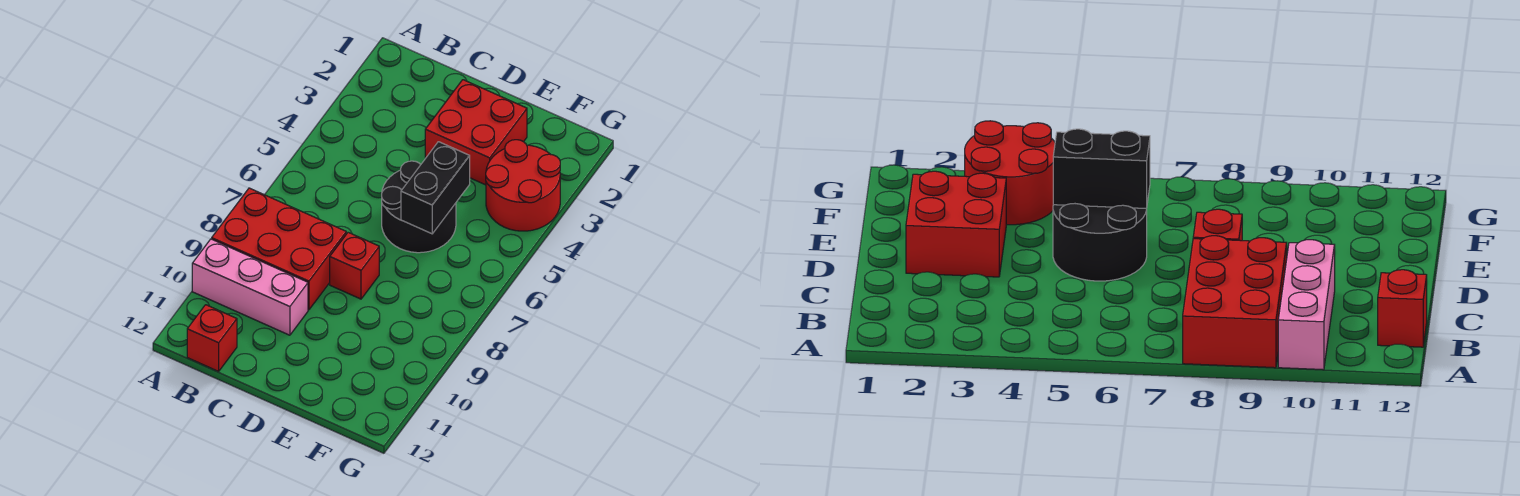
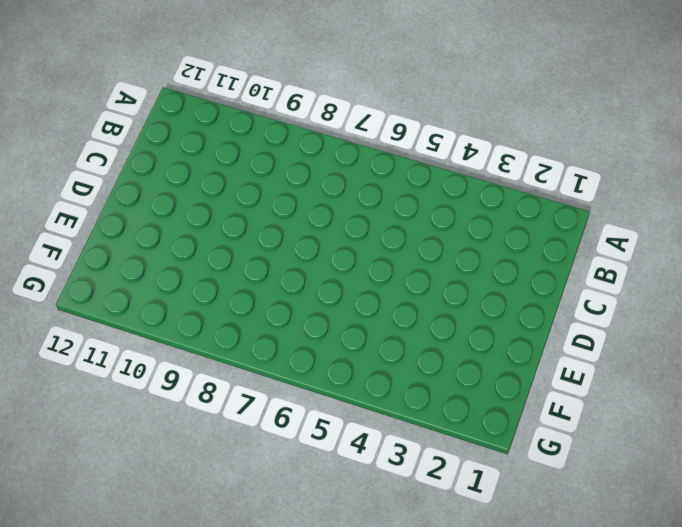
none -> red 2x3 brick [212,188,346,310]
none -> pink 1x3 brick [192,239,308,335]

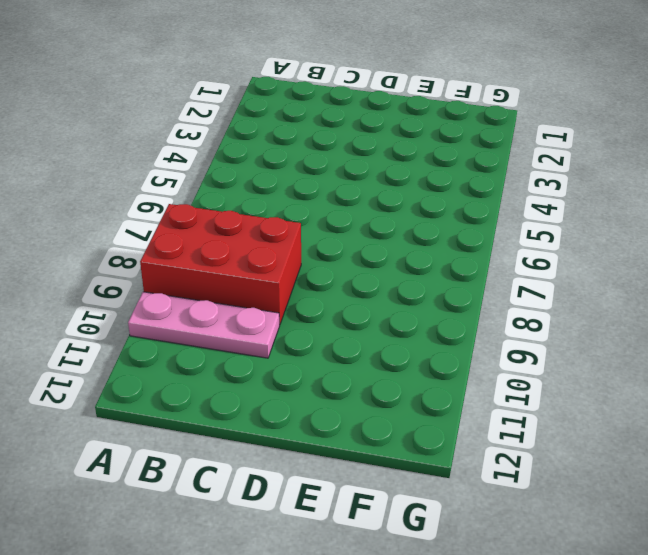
pink 1x3 plate [128,292,280,358] -> pink 1x3 brick [192,239,308,335]
none -> red 1x1 brick [187,305,237,371]
none -> red 2x2 brick [425,80,527,185]

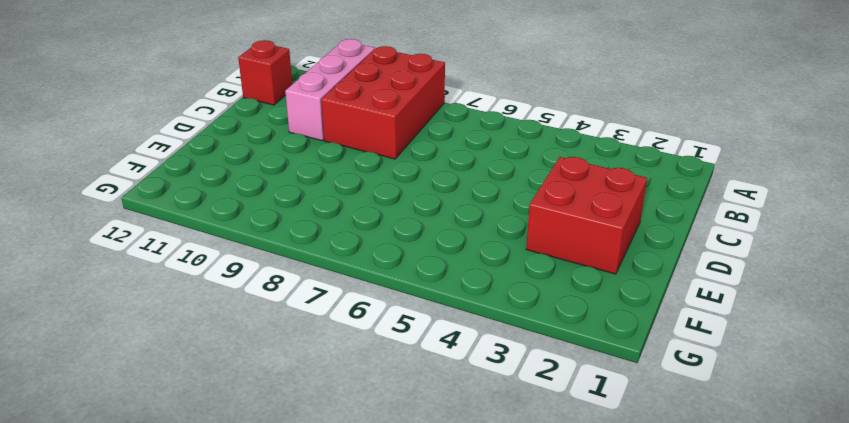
none -> black 2x2 round brick [382,161,456,253]
none -> red 1x1 brick [330,232,379,299]

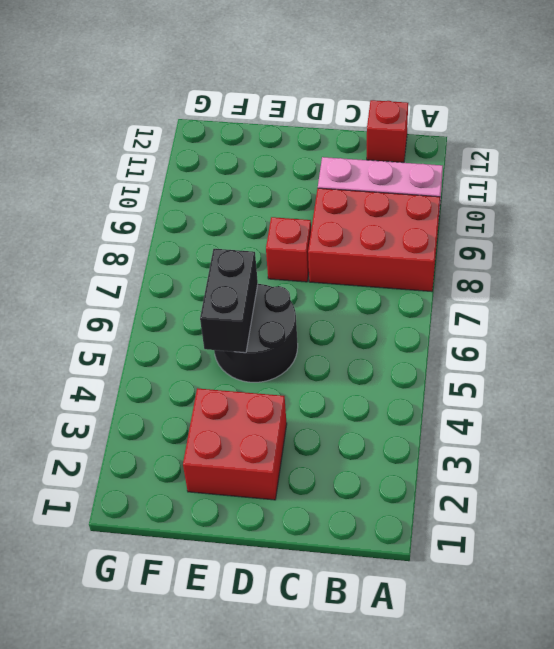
none -> red 2x2 round brick [486,140,560,231]

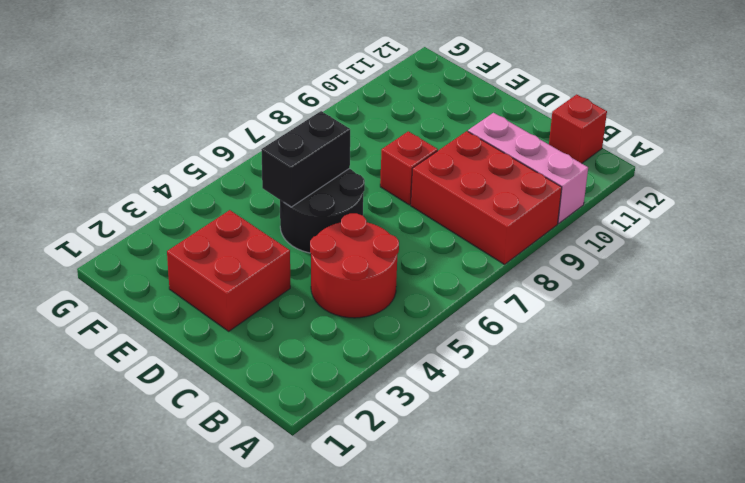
red 2x2 round brick [310,213,399,318] -> red 2x2 round brick moved to [486,140,560,231]

